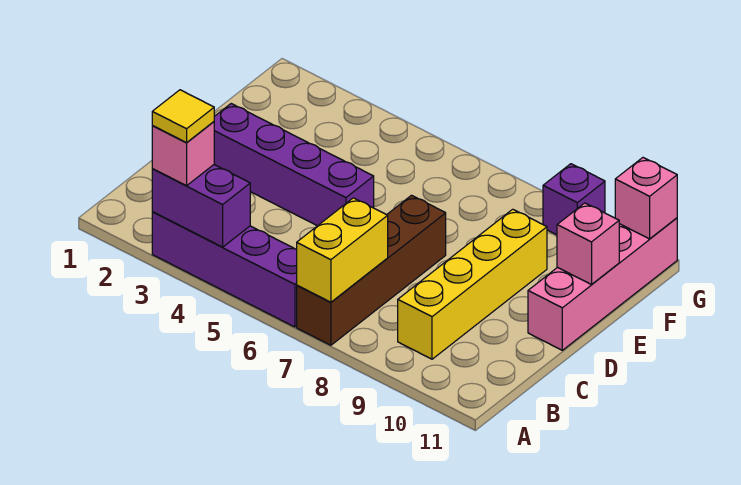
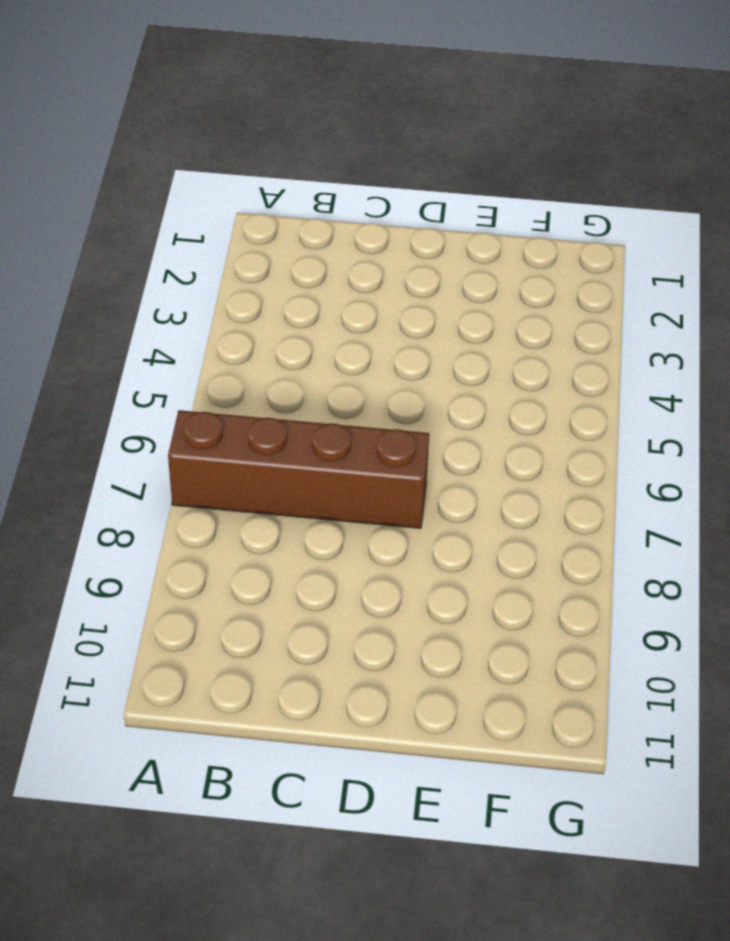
none -> purple 1x4 brick [152,212,297,327]
none -> yellow 1x4 brick [398,209,547,359]
none -> purple 1x4 brick [214,104,374,226]

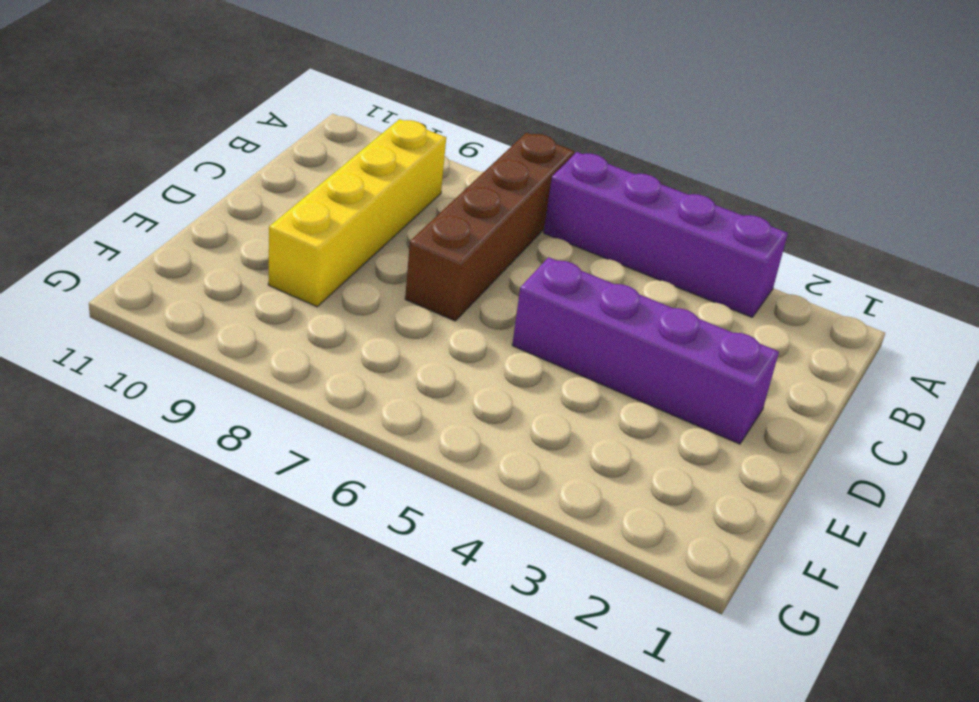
none -> pink 1x4 brick [528,218,677,350]
none -> purple 1x1 brick [543,164,605,235]
none -> purple 1x2 brick [152,165,250,247]

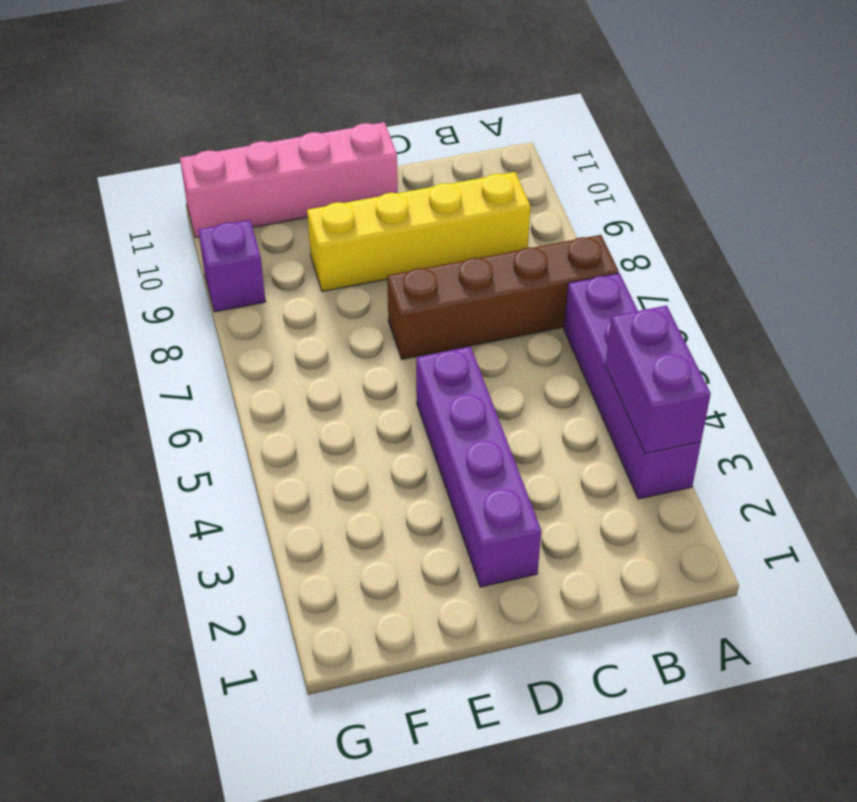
none -> yellow 1x2 brick [297,198,388,302]
none -> pink 1x1 brick [557,203,619,285]
none -> pink 1x1 brick [615,158,677,239]

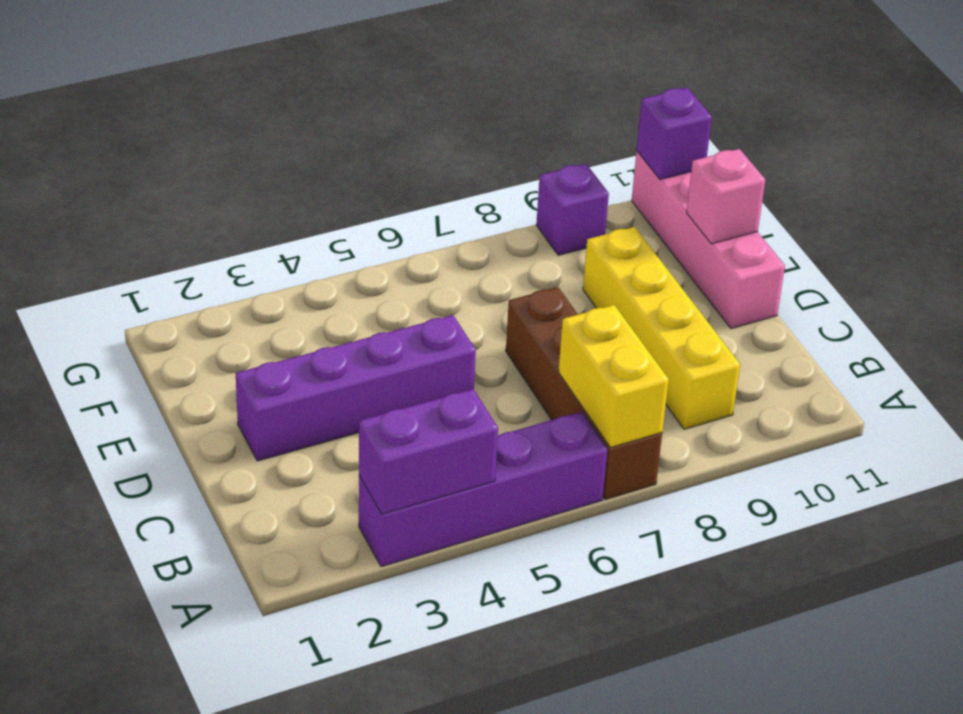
purple 1x1 brick [637,88,712,180] -> pink 1x1 brick [615,158,677,239]
none -> pink 1x1 brick [152,122,214,186]
none -> yellow 1x1 tile [152,90,214,143]

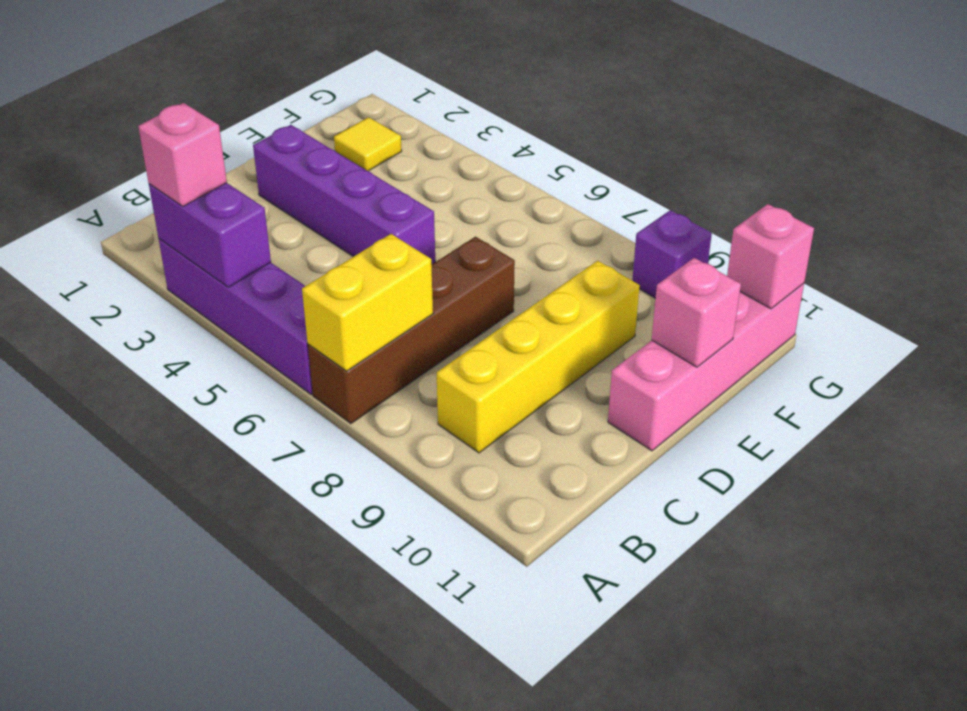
yellow 1x1 tile [334,117,402,171] -> yellow 1x1 tile moved to [152,90,214,143]

